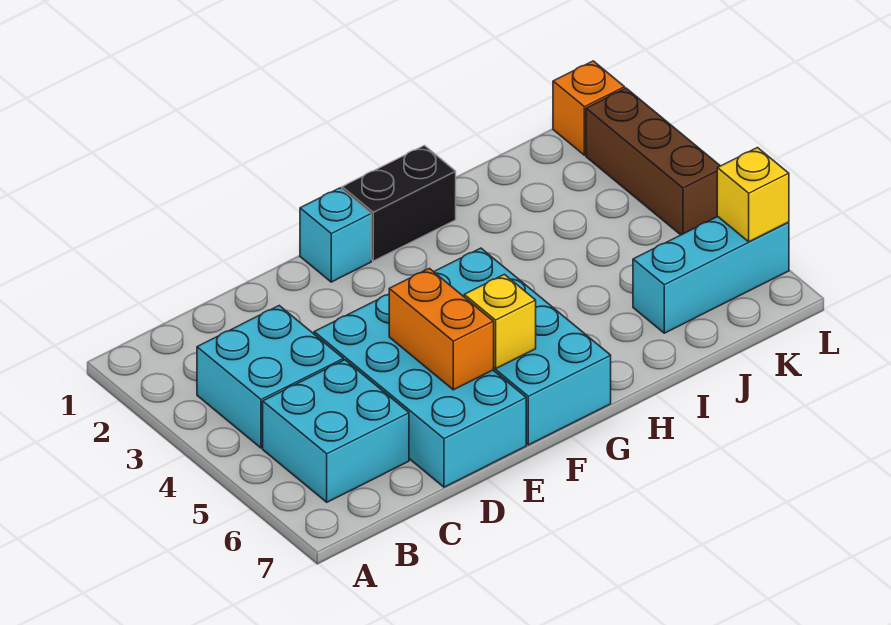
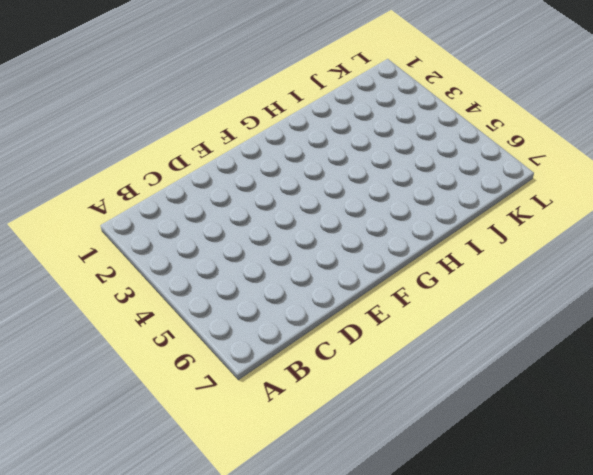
none -> cyan 2x2 brick [197,306,343,448]
none -> cyan 2x2 brick [263,360,409,502]
none -> cyan 2x4 brick [314,294,526,487]

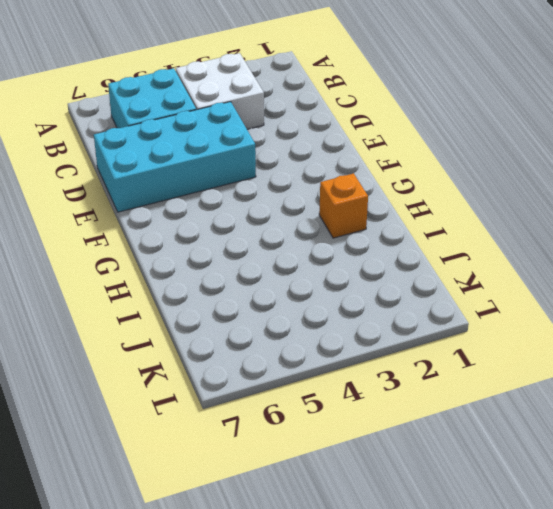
white 2x2 brick [176,53,264,129] -> cyan 2x2 brick [197,306,343,448]
orange 1x1 brick [319,173,368,238] -> orange 1x1 brick moved to [553,61,625,155]
none -> cyan 1x1 brick [300,188,371,282]
none -> cyan 2x4 brick [434,248,611,445]
none -> black 1x2 brick [342,146,456,261]

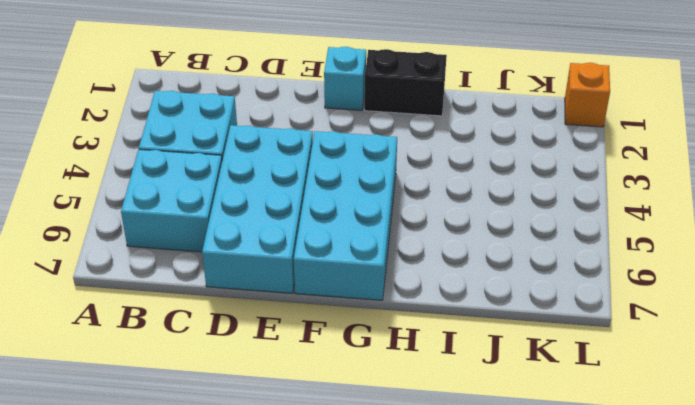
none -> cyan 1x3 brick [633,217,789,333]
none -> brown 1x3 brick [586,88,720,235]
none -> orange 1x2 brick [389,268,494,390]

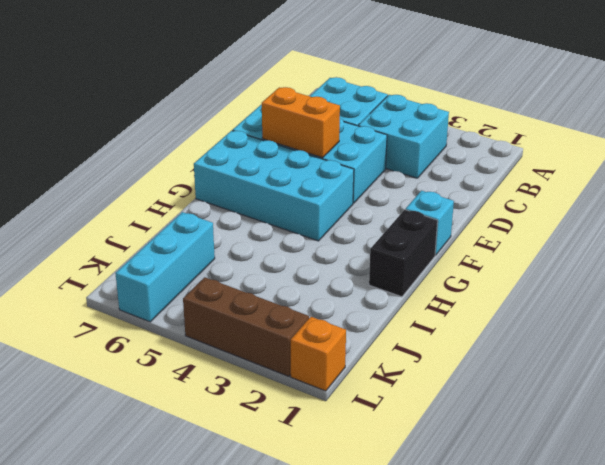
none -> yellow 1x1 brick [464,274,536,369]
none -> yellow 1x1 brick [717,148,789,242]

